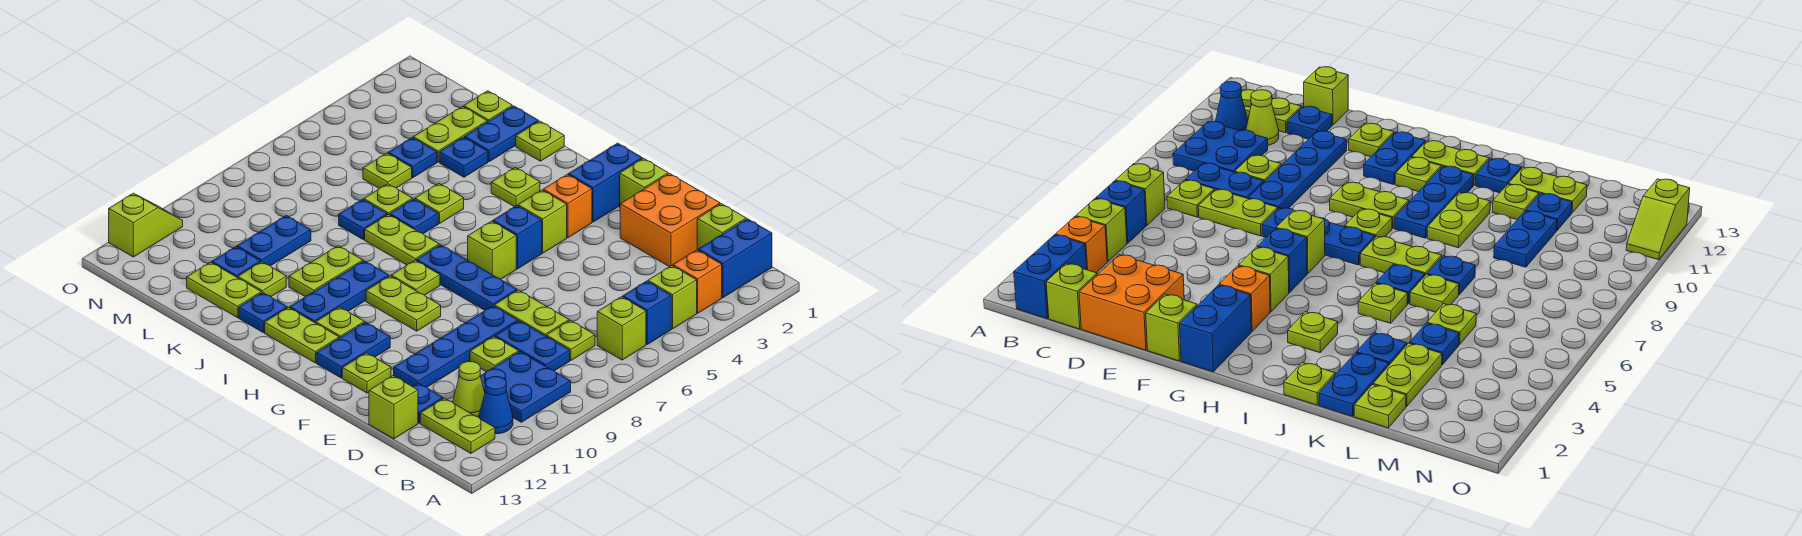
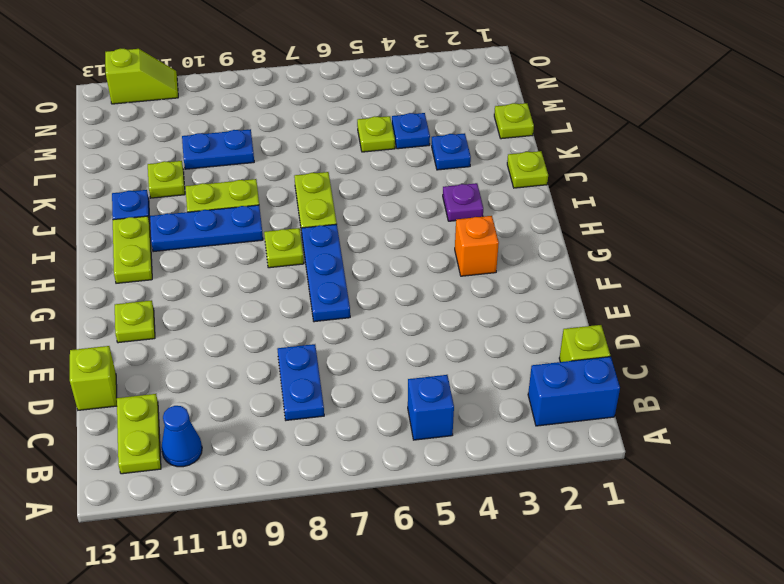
purple 1x1 plate [443,183,483,221] -> lime 1x1 plate [491,167,540,207]
none -> orange 1x1 brick [673,250,722,313]
none -> lime 1x1 brick [648,266,697,329]
none -> lime 1x1 brick [597,297,646,360]
none -> blue 2x2 plate [480,352,571,422]

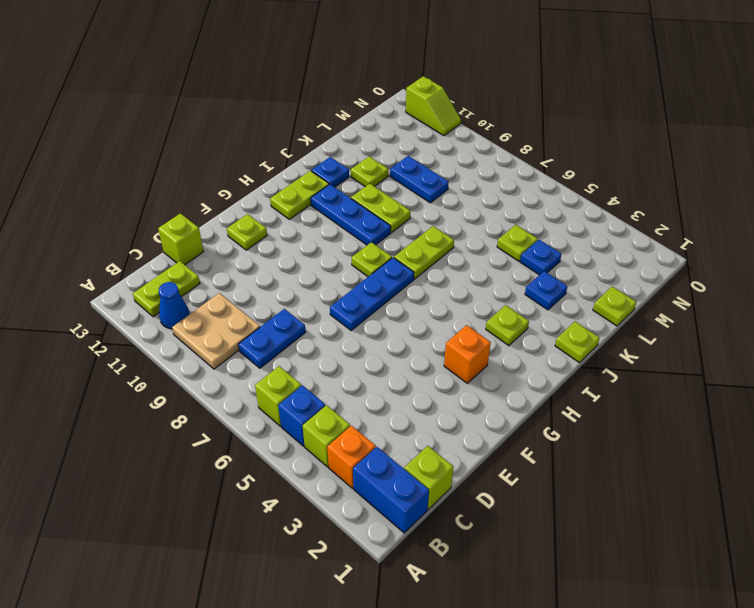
tan 2x2 plate [172,293,260,369] -> blue 2x2 plate [480,352,571,422]
none -> lime 1x1 plate [546,320,595,360]
none -> lime 1x1 cone [453,362,485,417]
none -> orange 2x2 brick [620,174,720,267]
none -> lime 1x2 plate [494,290,569,336]

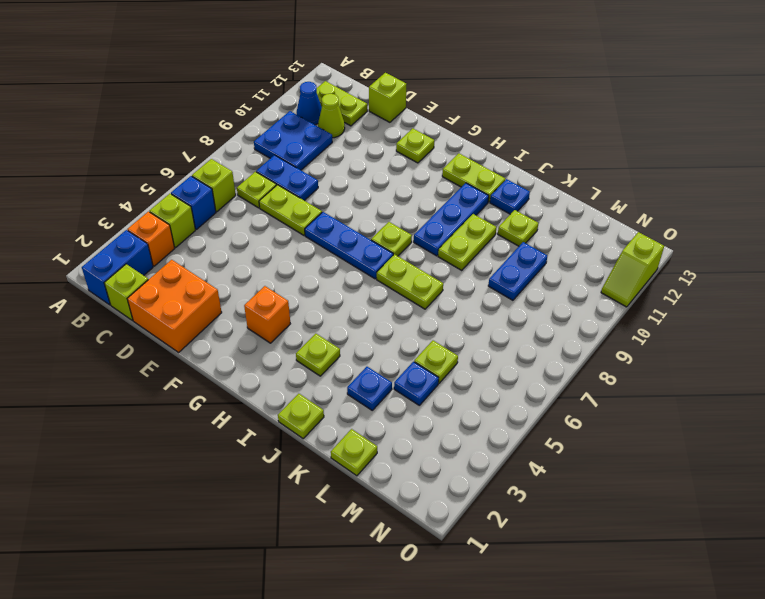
none -> lime 1x1 plate [470,337,519,372]
none -> blue 1x1 plate [412,383,443,423]
none -> blue 1x4 plate [394,306,518,387]
none -> lime 1x1 brick [620,158,668,204]

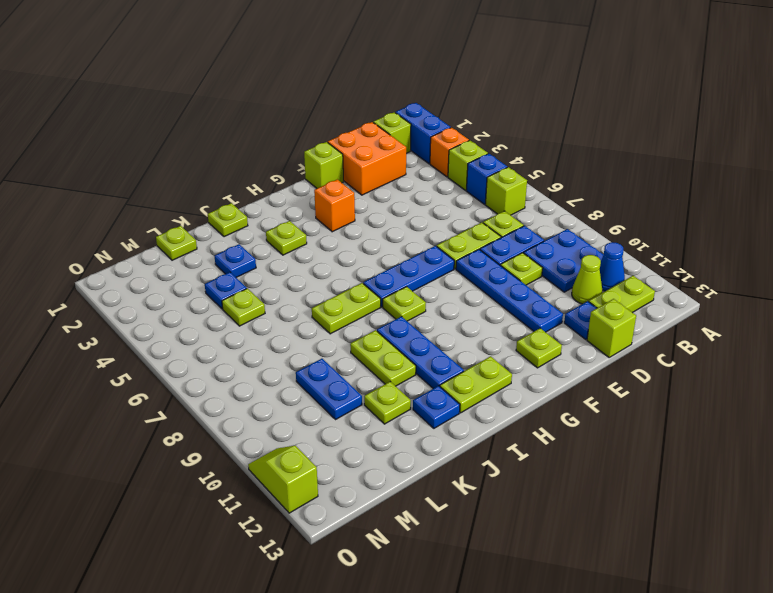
none -> blue 1x2 brick [568,143,642,222]
none -> lime 1x1 brick [518,190,567,253]
none -> blue 1x1 brick [493,206,542,269]
none -> lime 1x1 brick [468,221,516,279]

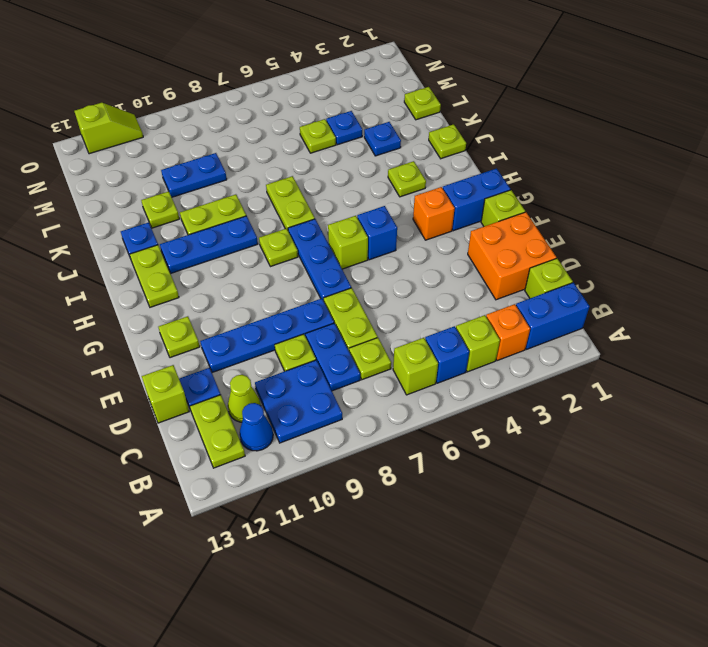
none -> lime 1x1 brick [518,190,567,253]
none -> lime 1x2 plate [366,276,441,331]
none -> blue 1x2 plate [316,322,390,378]
none -> lime 1x1 plate [316,307,364,338]

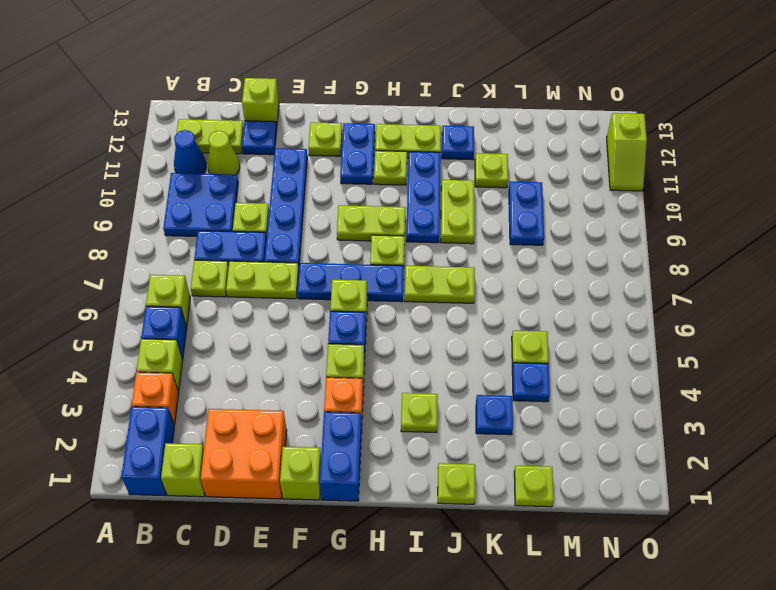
none -> lime 1x1 plate [415,184,464,223]
none -> blue 1x1 plate [390,199,438,234]
none -> blue 1x2 plate [465,106,538,162]
none -> lime 1x1 plate [364,184,412,215]

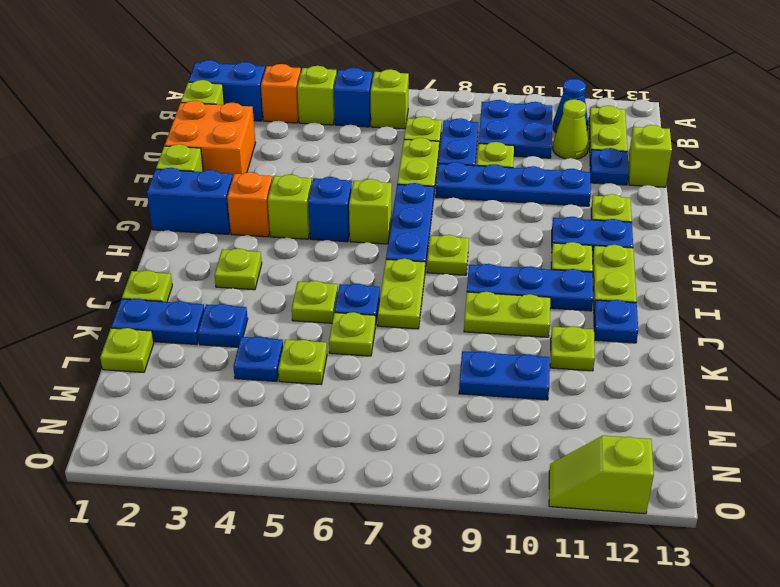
none -> lime 1x2 plate [366,276,441,331]
none -> blue 1x1 plate [339,199,387,239]
none -> lime 1x2 plate [187,262,261,317]
none -> lime 1x2 plate [413,106,487,162]

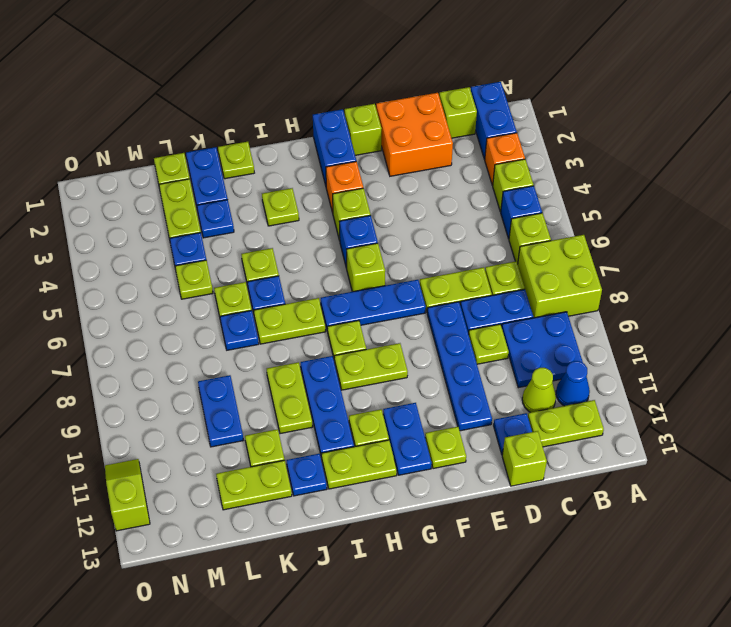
lime 2x2 brick [518,235,602,318] -> none
none -> blue 1x1 plate [212,247,261,278]

